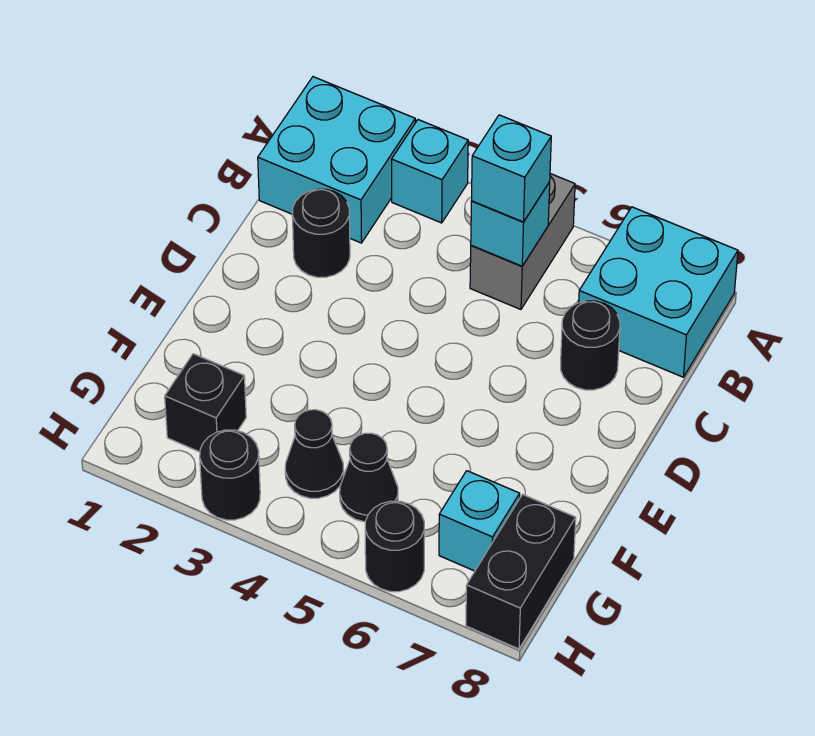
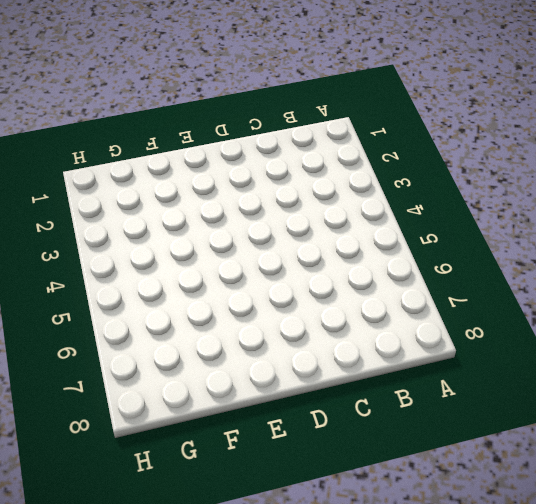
none -> cyan 2x2 brick [258,77,415,243]
none -> cyan 1x1 brick [392,120,468,223]
none -> grey 1x2 brick [470,174,575,309]

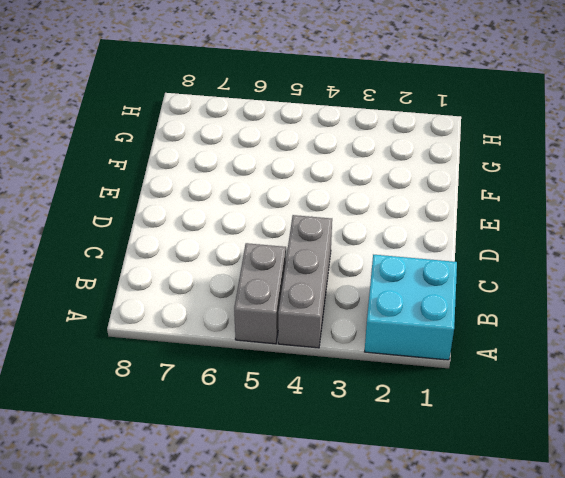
grey 1x3 brick [278,215,332,348] -> none
none -> cyan 1x1 brick [392,120,468,223]
none -> cyan 2x2 brick [579,207,738,377]
none -> black 1x1 round brick [292,189,350,277]

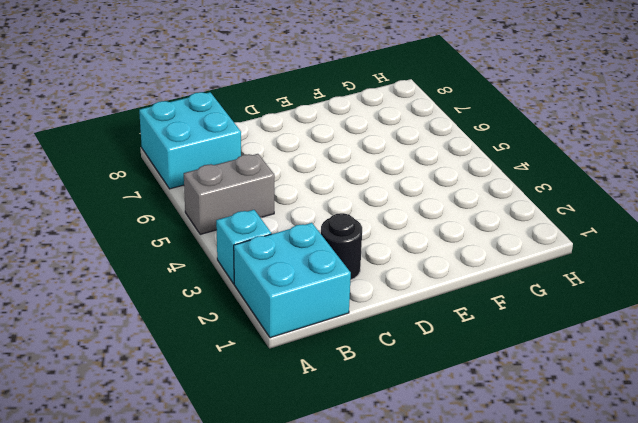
none -> black 1x1 round brick [561,301,620,390]
none -> black 1x1 brick [165,354,246,452]
none -> black 1x1 cone [285,410,344,498]

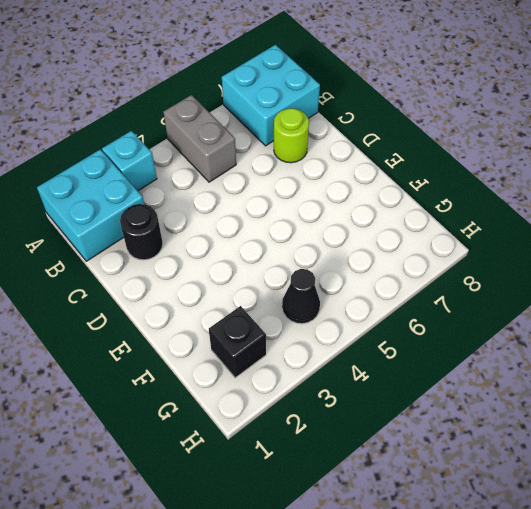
lime 1x1 round brick [274,108,309,163] -> black 1x1 round brick [561,301,620,390]
none -> black 1x1 cone [340,433,398,522]
none -> cyan 1x1 brick [439,471,520,571]
none -> black 1x2 brick [466,495,576,649]

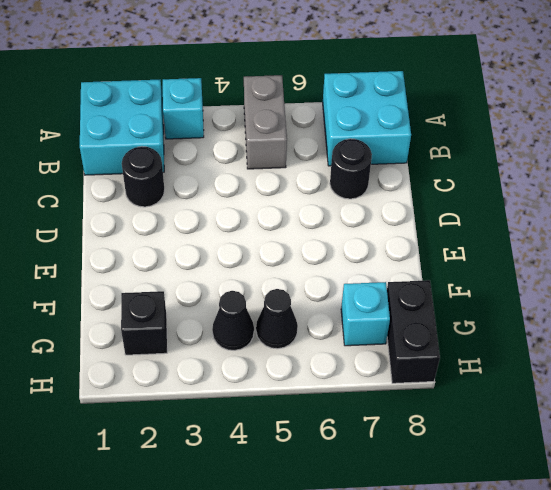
none -> black 1x1 round brick [200,430,260,520]
none -> black 1x1 round brick [365,501,424,592]
none -> cyan 1x1 brick [471,182,550,266]

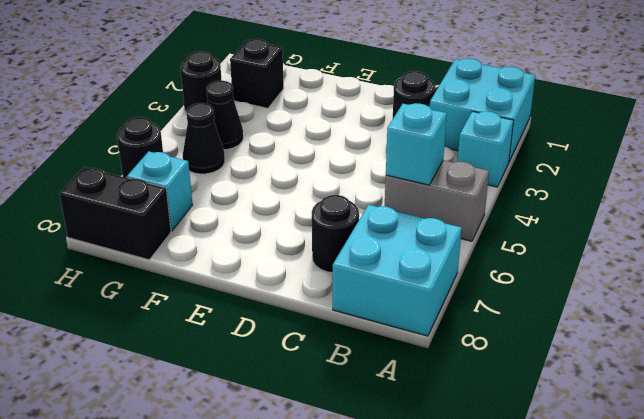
none -> cyan 1x1 brick [471,115,551,222]

